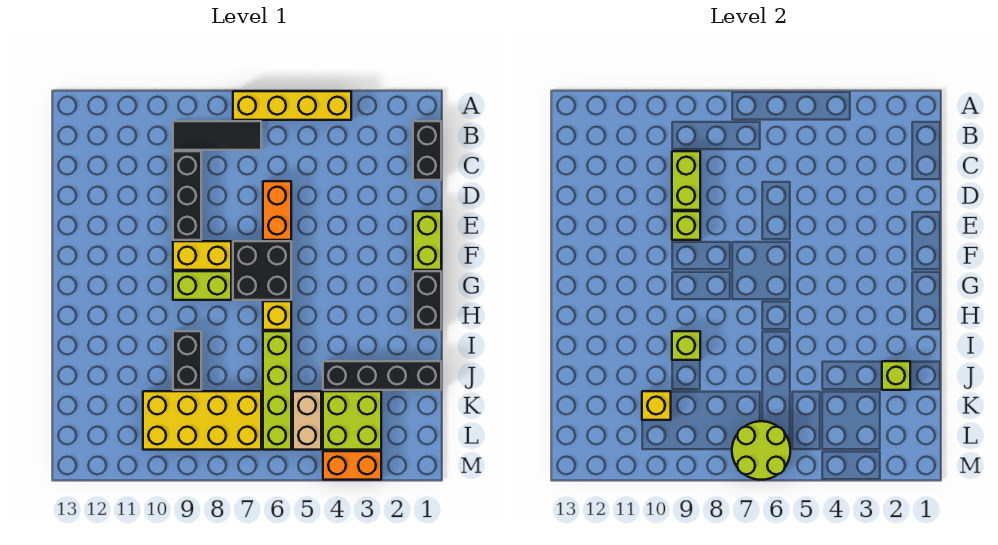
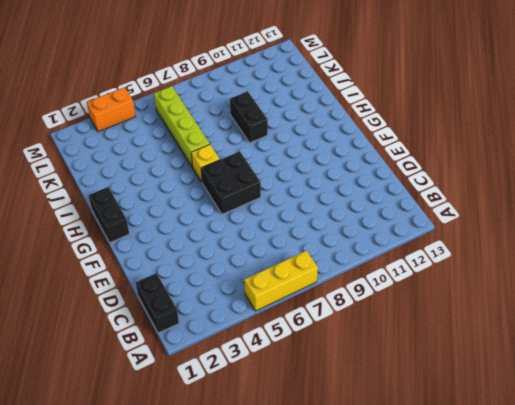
yellow 1x3 brick [244,251,318,311] -> yellow 1x4 brick [233,91,351,120]
none -> black 1x3 tile [173,121,261,150]
none -> black 1x3 brick [173,151,201,240]
none -> orange 1x2 brick [263,181,291,240]

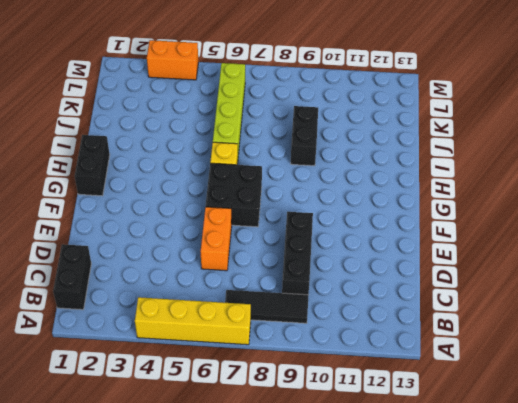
none -> lime 1x2 brick [413,211,441,270]
none -> yellow 1x2 brick [173,241,231,270]
none -> lime 1x2 brick [173,271,231,300]

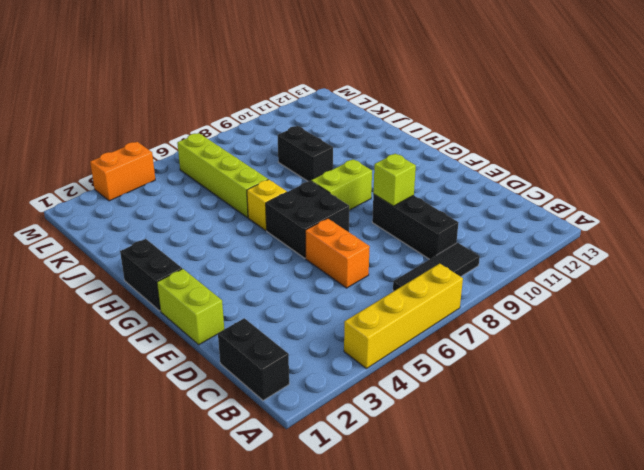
none -> yellow 1x2 brick [173,241,231,270]
none -> black 1x4 brick [323,361,441,390]
none -> lime 2x2 brick [323,391,381,450]

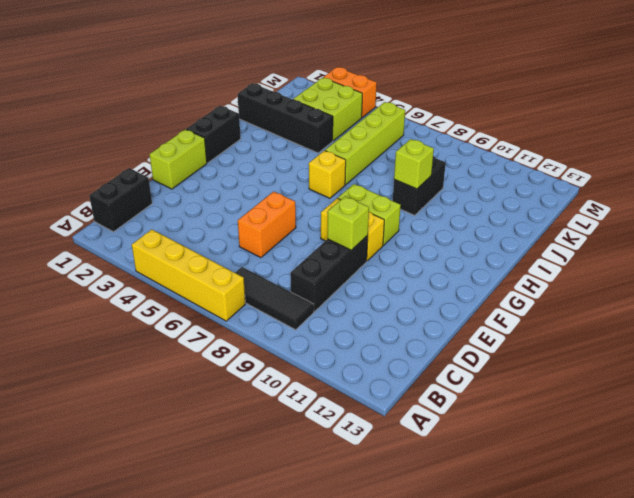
none -> black 2x2 brick [233,241,291,300]
none -> tan 1x2 brick [293,391,321,450]
none -> yellow 2x4 brick [143,391,261,450]

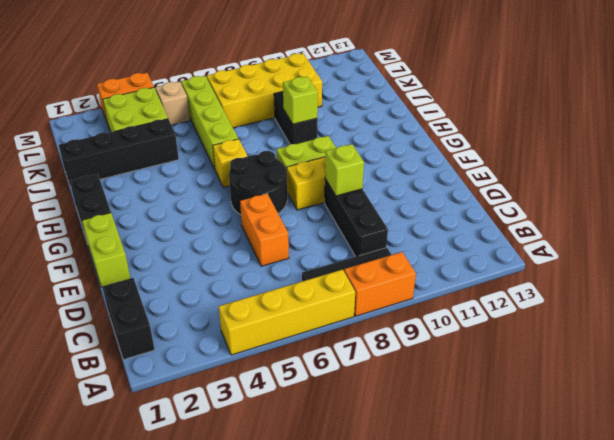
orange 1x2 brick [344,252,416,316] -> none
black 2x2 round brick [229,151,287,215] -> black 2x2 brick [233,241,291,300]
tan 1x1 brick [155,82,190,125] -> tan 1x2 brick [293,391,321,450]
none -> lime 1x2 brick [672,151,700,210]
none -> lime 1x1 brick [882,361,910,390]
none -> yellow 1x1 brick [642,391,671,420]

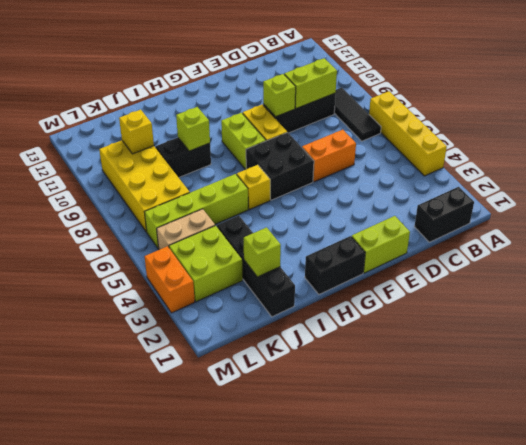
none -> lime 2x2 round brick [732,421,790,480]

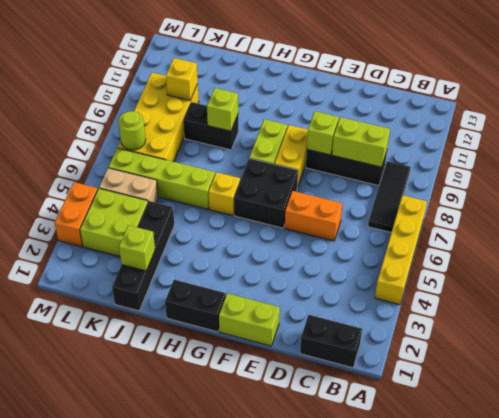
lime 1x1 round brick [118,111,146,150] -> lime 2x2 round brick [732,421,790,480]

